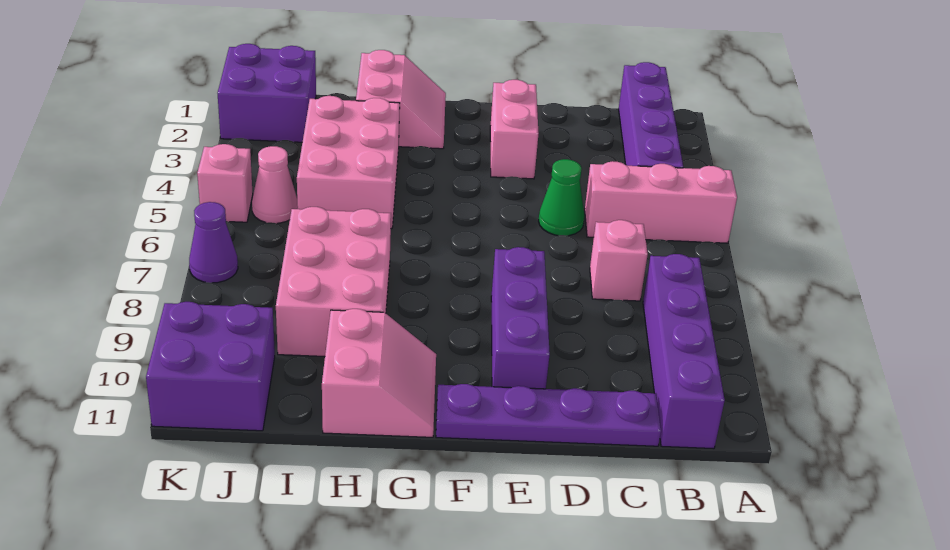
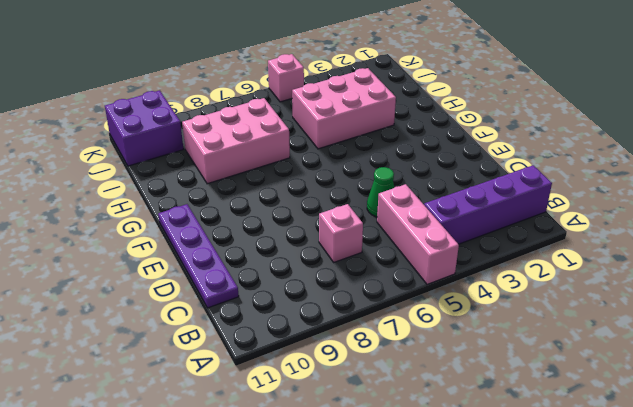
none -> purple 1x4 brick [643,254,725,449]
none -> pink 1x2 brick [490,80,539,179]
none -> purple 1x3 brick [491,247,550,389]

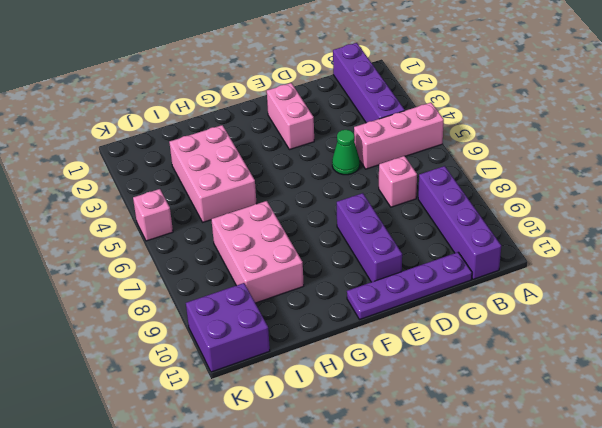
none -> pink 2x2 slope [356,50,446,149]
none -> pink 2x2 slope [322,309,436,437]
none -> purple 2x2 brick [218,44,316,142]

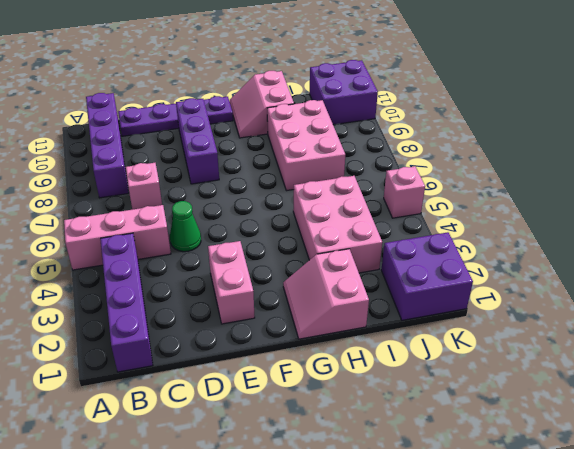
none -> pink 1x1 cone [252,146,298,223]
none -> purple 1x1 cone [189,202,238,283]

